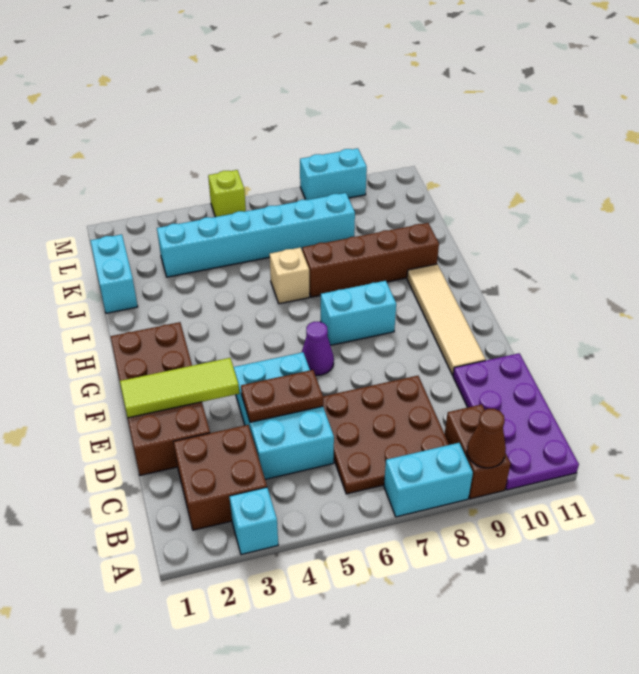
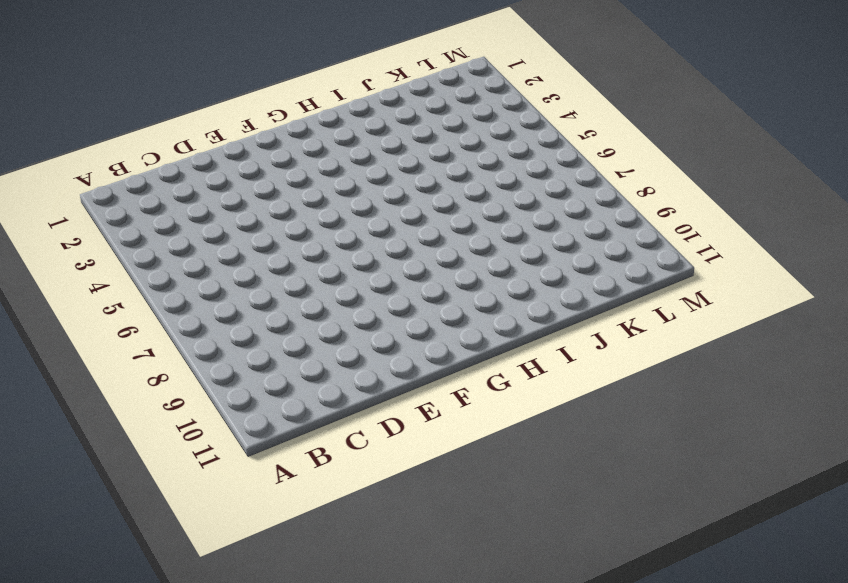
none -> cyan 1x1 brick [229,487,278,555]
none -> cyan 1x2 brick [384,443,473,517]
none -> brown 1x2 brick [445,404,511,499]

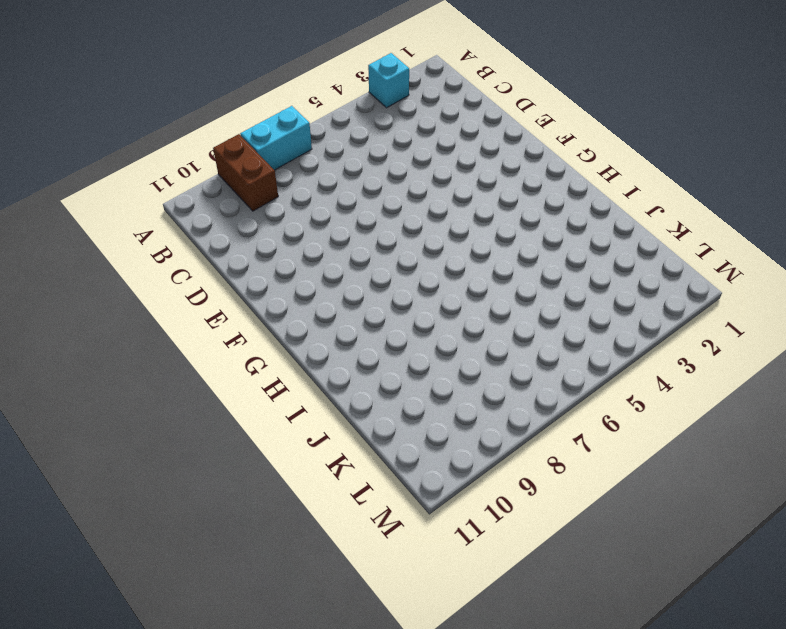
none -> purple 2x4 plate [453,353,579,490]
none -> brown 2x2 brick [174,425,267,530]
none -> brown 3x3 plate [323,376,449,494]

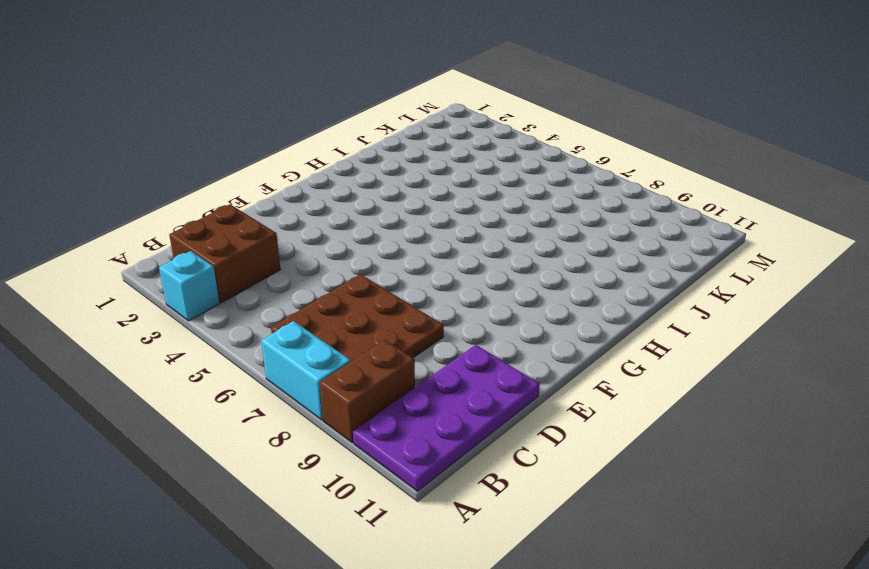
none -> cyan 2x3 brick [234,352,334,479]
none -> brown 2x4 brick [111,322,210,475]
none -> tan 1x4 tile [407,264,486,375]

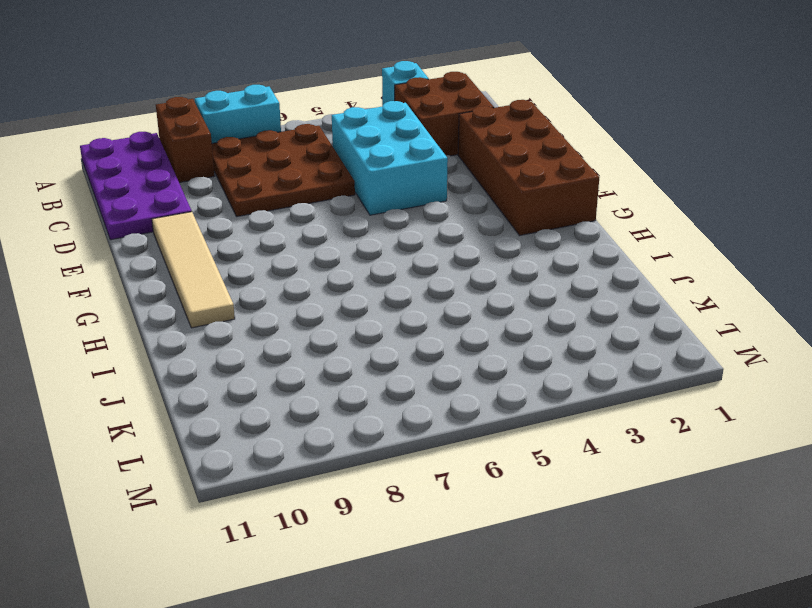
none -> purple 1x1 cone [302,322,334,376]
none -> cyan 1x2 brick [321,281,396,345]
none -> tan 1x1 brick [270,248,310,304]

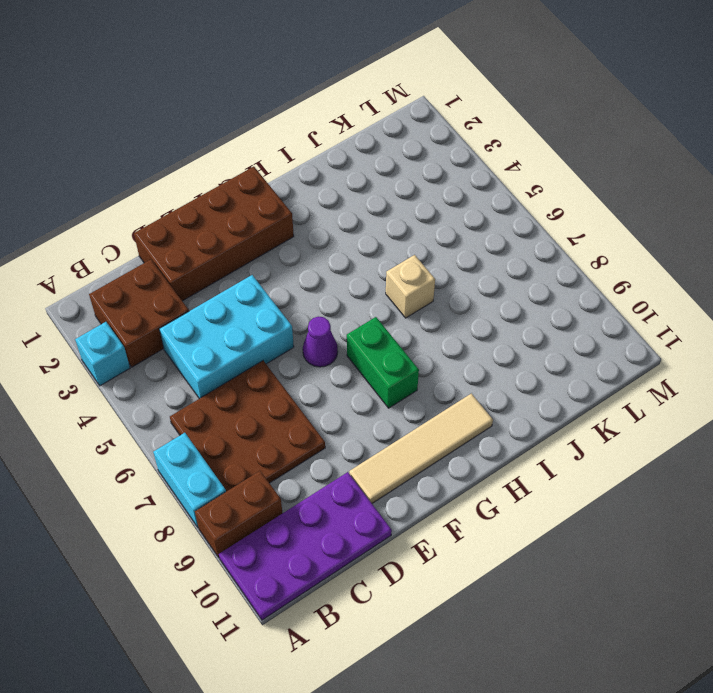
green 1x2 brick [347,317,419,408] -> cyan 1x2 brick [321,281,396,345]
none -> brown 1x4 brick [302,223,439,297]
none -> cyan 1x2 brick [90,234,138,313]
none -> cyan 1x6 brick [157,193,355,277]

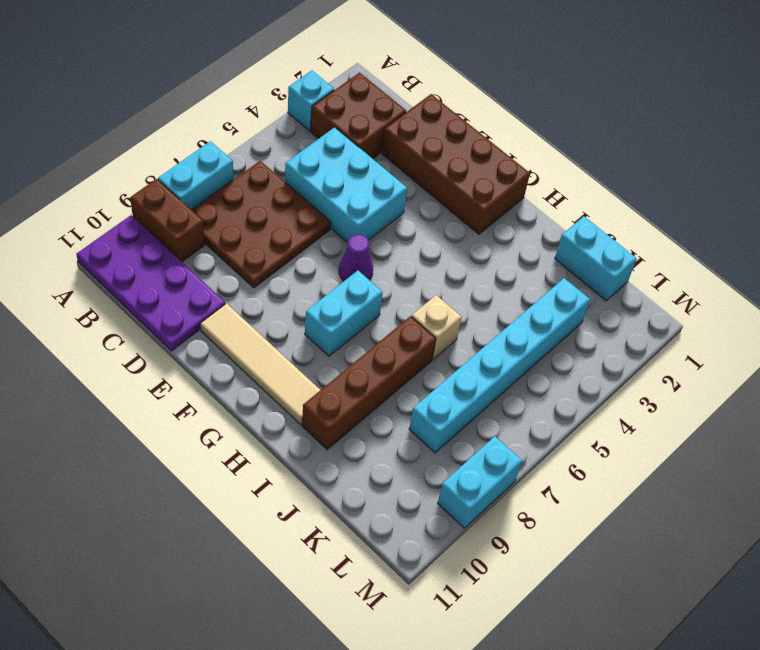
none -> lime 1x1 brick [208,170,246,217]
none -> brown 1x1 cone [467,409,506,468]
none -> brown 1x2 plate [241,370,323,422]

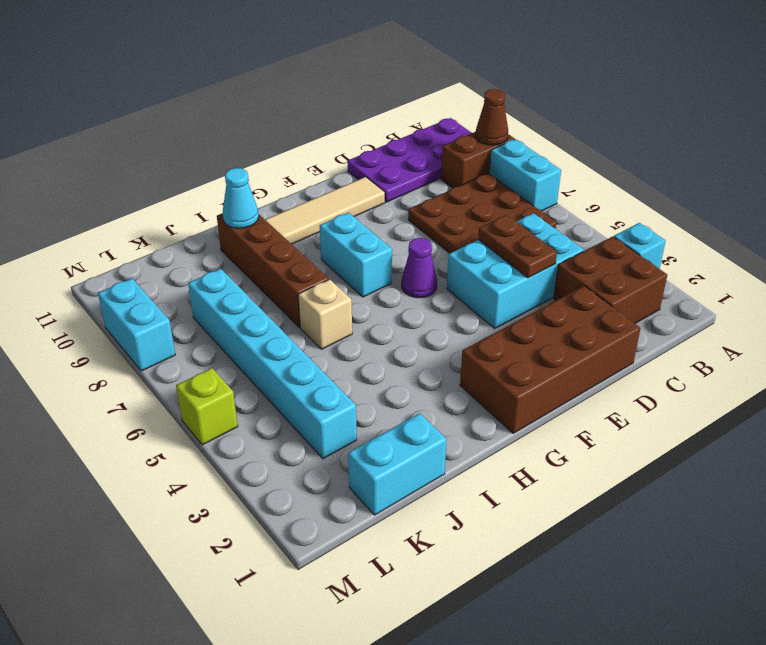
cyan 1x1 cone [223,168,259,228] -> none
none -> lime 1x3 tile [120,358,239,418]

